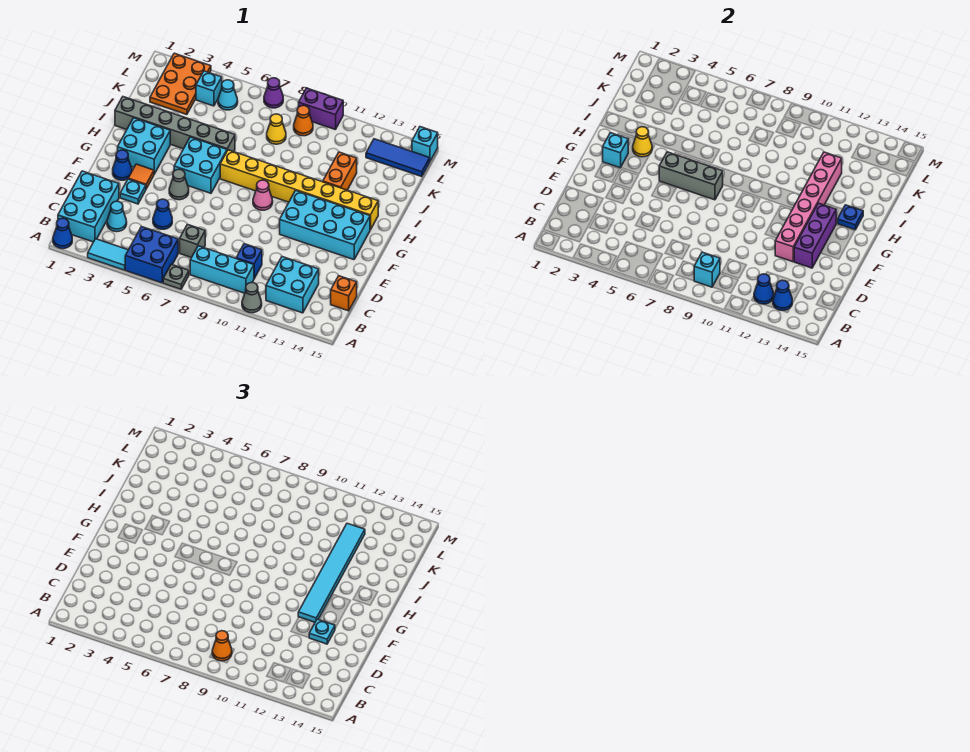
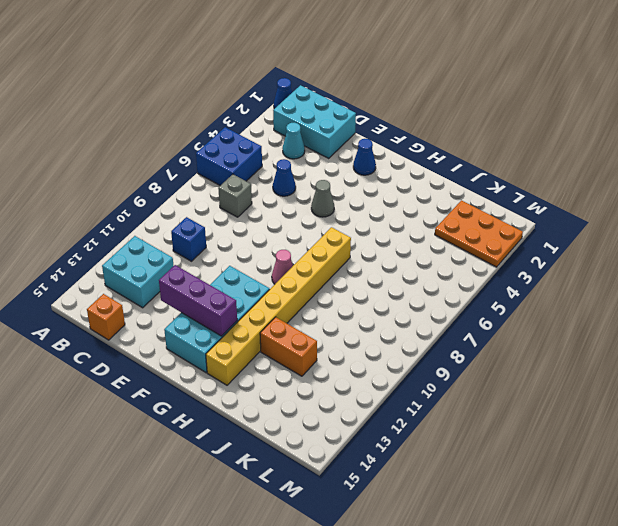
none -> cyan 1x2 tile [88,239,128,270]
none -> grey 1x1 plate [163,264,189,289]
none -> grey 1x1 cone [242,283,262,313]
none -> cyan 1x3 brick [190,246,254,293]

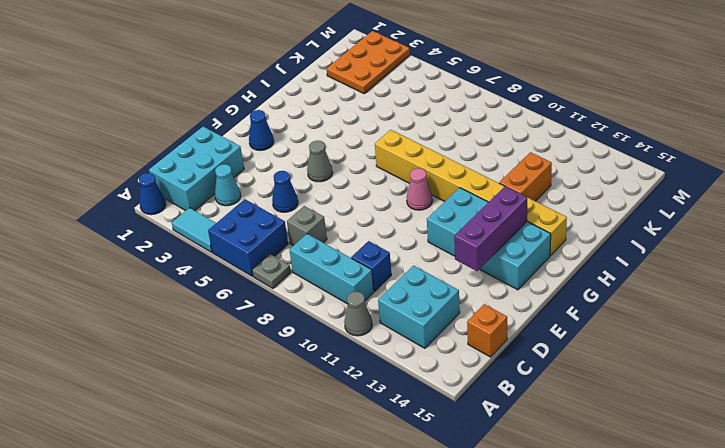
none -> cyan 1x1 plate [120,179,146,204]
none -> orange 1x1 tile [128,164,154,189]
none -> cyan 2x2 brick [118,118,170,174]
none -> cyan 2x2 brick [174,137,227,193]

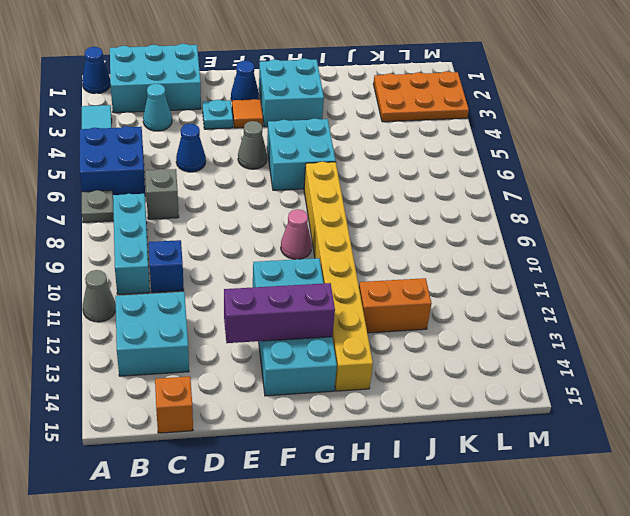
none -> grey 1x6 brick [115,97,235,152]
none -> yellow 1x1 cone [267,114,286,144]
none -> cyan 1x1 brick [196,71,222,106]
none -> cyan 1x1 cone [218,80,238,110]

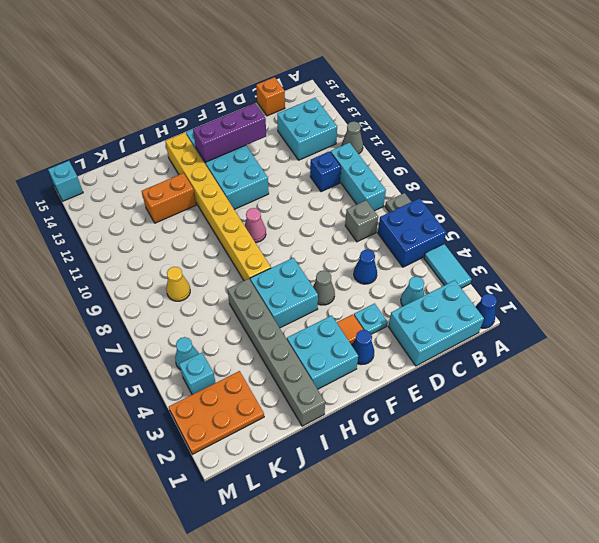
none -> orange 1x1 cone [294,106,313,136]
none -> blue 1x3 tile [366,139,430,177]
none -> purple 1x1 cone [264,78,283,108]
none -> purple 1x2 brick [299,88,343,130]

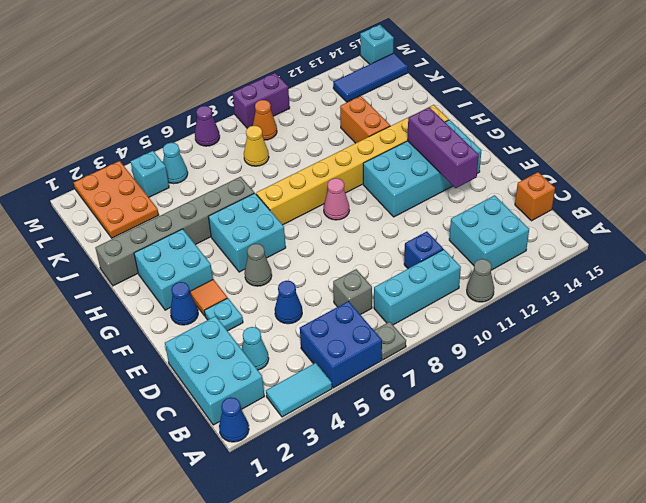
none -> cyan 1x1 brick [694,252,720,287]
none -> blue 1x1 cone [754,274,774,304]
none -> blue 1x1 cone [773,280,792,310]
none -> pink 1x6 brick [775,152,842,262]

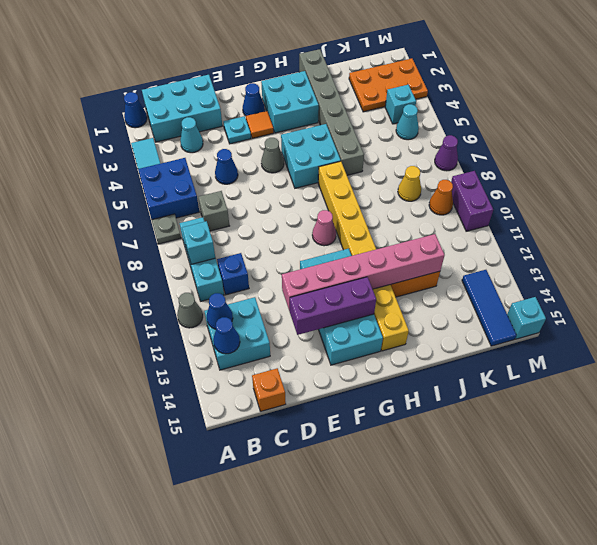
none -> cyan 1x1 brick [603,133,628,168]
none -> grey 1x3 brick [659,152,723,200]
none -> yellow 1x1 cone [633,127,652,157]
none -> blue 1x1 plate [837,205,863,230]

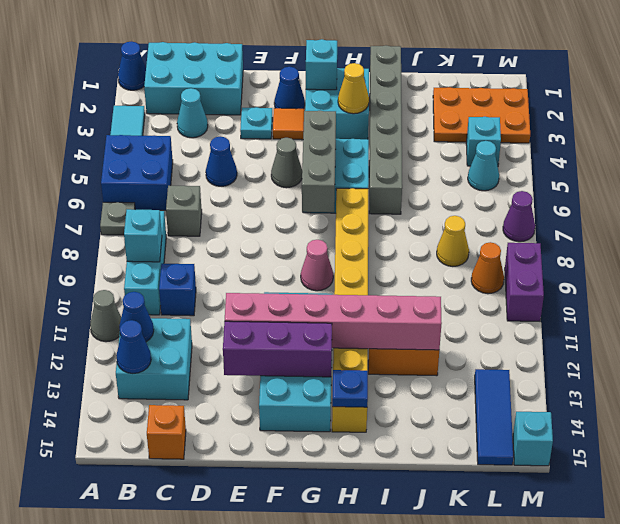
none -> orange 1x1 cone [212,631,232,661]
none -> cyan 1x1 plate [309,619,335,644]
none -> cyan 1x6 tile [298,523,365,622]

